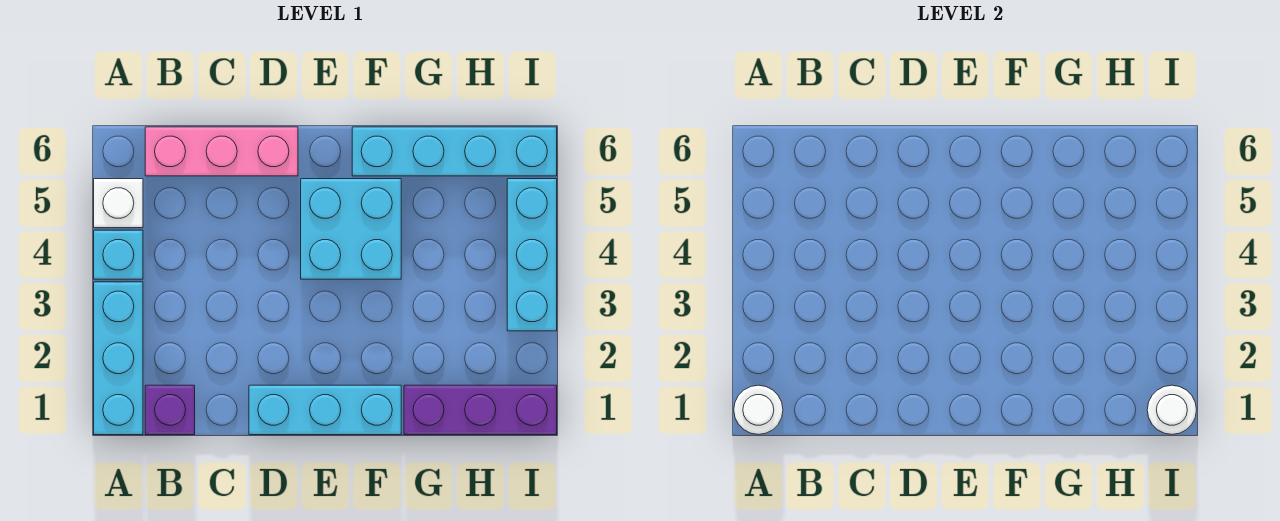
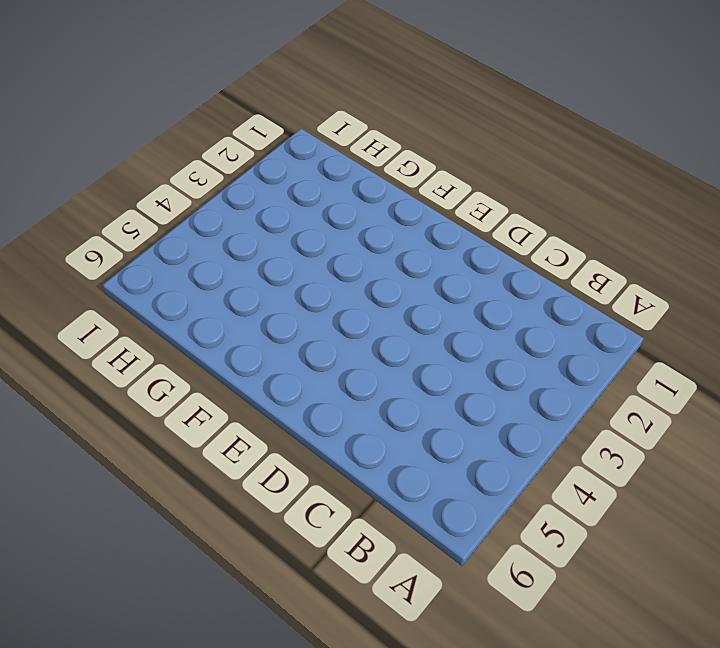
none -> cyan 1x3 brick [94,282,143,435]
none -> cyan 1x1 brick [94,230,143,279]
none -> white 1x1 brick [94,179,143,228]

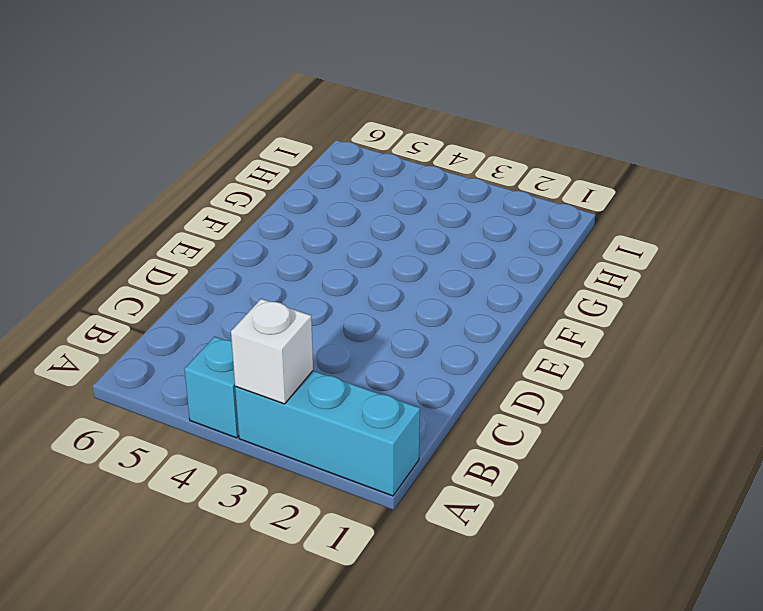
white 1x1 brick [231,299,313,404] -> white 1x1 brick moved to [94,179,143,228]
none -> purple 1x1 brick [145,385,195,435]
none -> pink 1x3 brick [145,127,298,176]
none -> cyan 1x3 brick [249,385,401,435]

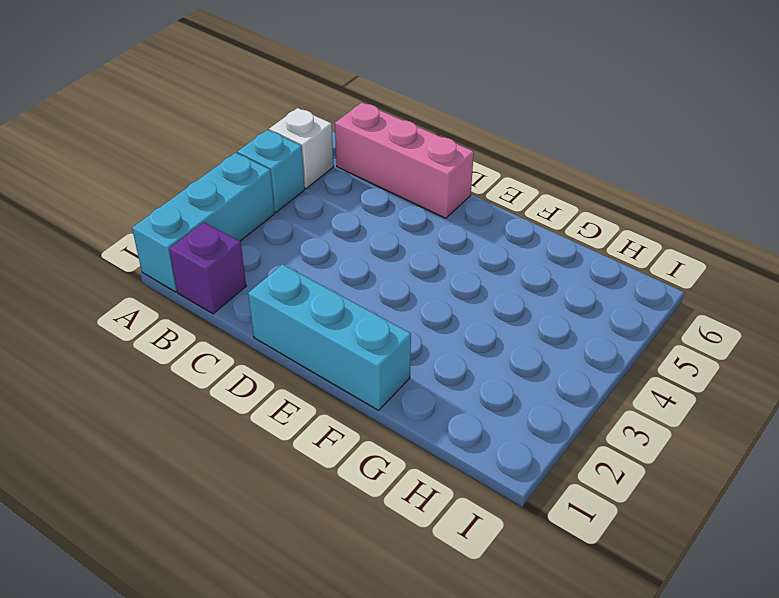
none -> cyan 2x2 brick [301,179,401,279]
none -> cyan 1x4 brick [352,127,557,176]
none -> purple 1x3 brick [404,385,557,435]

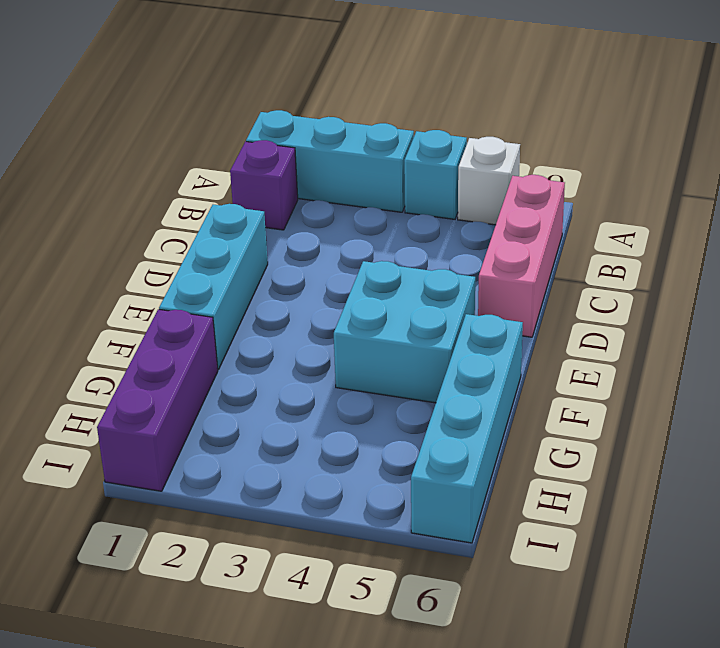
none -> cyan 1x3 brick [507,179,557,331]
none -> white 1x1 round brick [734,385,783,435]
none -> white 1x1 round brick [1147,385,1196,434]

